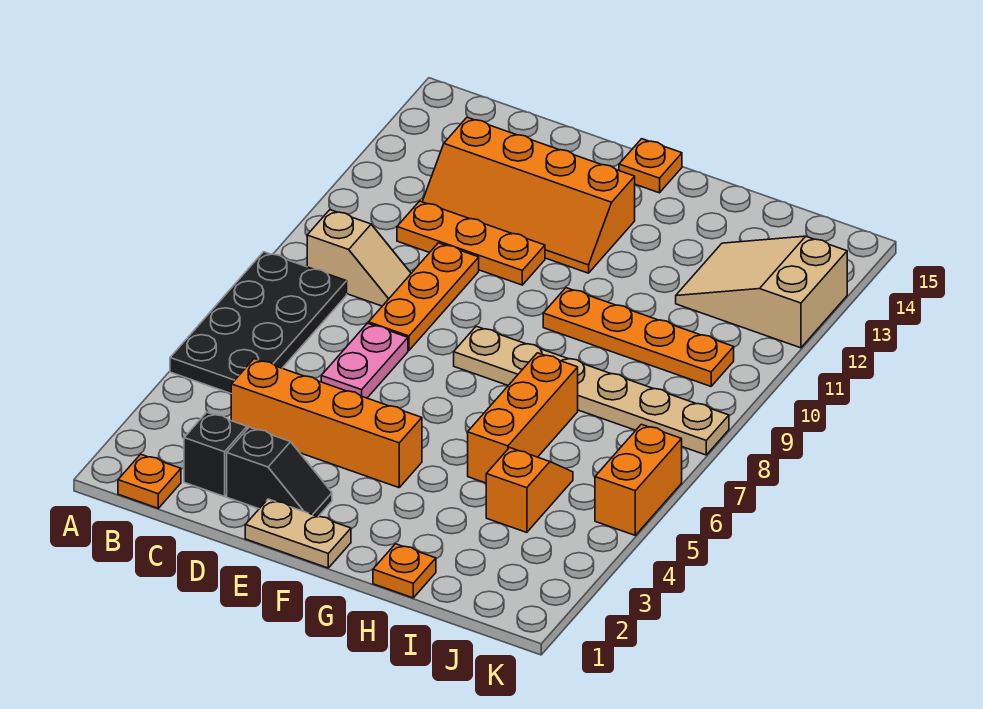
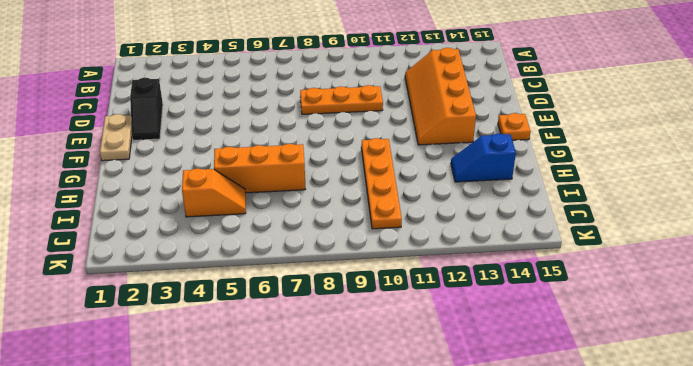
blue 1x2 slope [451,133,516,182] -> none
none -> black 2x4 plate [170,252,347,393]
none -> orange 1x1 plate [118,454,181,508]
none -> tan 1x2 slope [307,210,411,306]

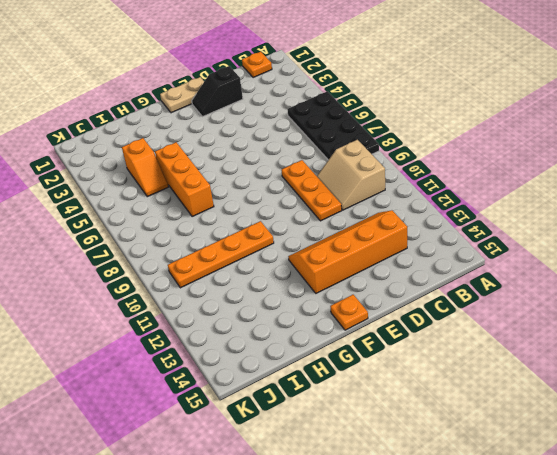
tan 2x2 slope [317,140,385,210] -> tan 1x2 slope [307,210,411,306]
none -> black 1x1 brick [184,412,247,497]
none -> orange 1x4 brick [231,359,422,488]
none -> orange 1x3 plate [397,201,545,285]

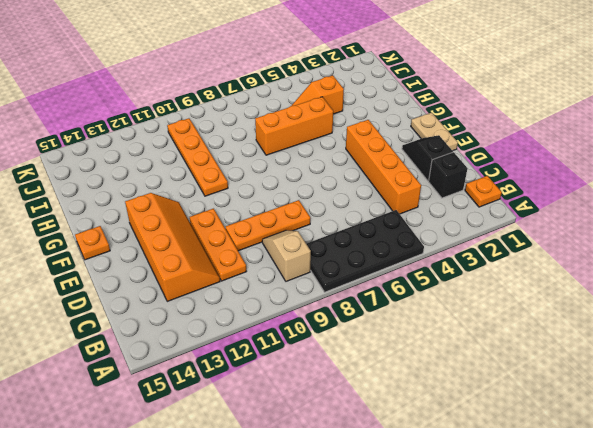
none -> pink 1x2 plate [321,323,408,398]
none -> tan 1x6 plate [454,326,729,455]
none -> orange 1x1 plate [373,544,436,598]

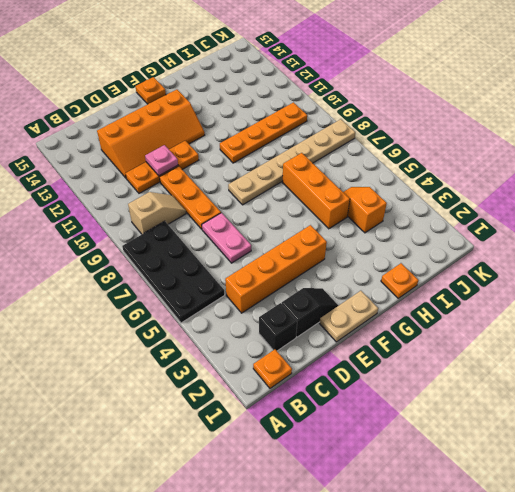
pink 1x1 plate [145,145,178,176] -> none
none -> tan 2x3 slope [676,236,847,348]
none -> orange 1x2 brick [595,424,682,535]

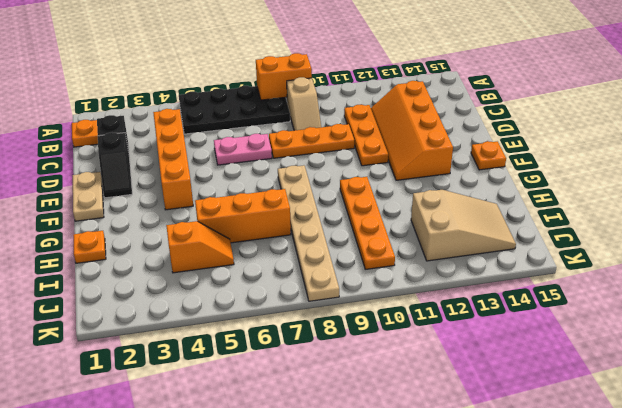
orange 1x2 brick [256,53,312,100] -> orange 1x2 brick moved to [595,424,682,535]
tan 2x3 slope [411,190,516,261] -> tan 2x3 slope turned to [676,236,847,348]

